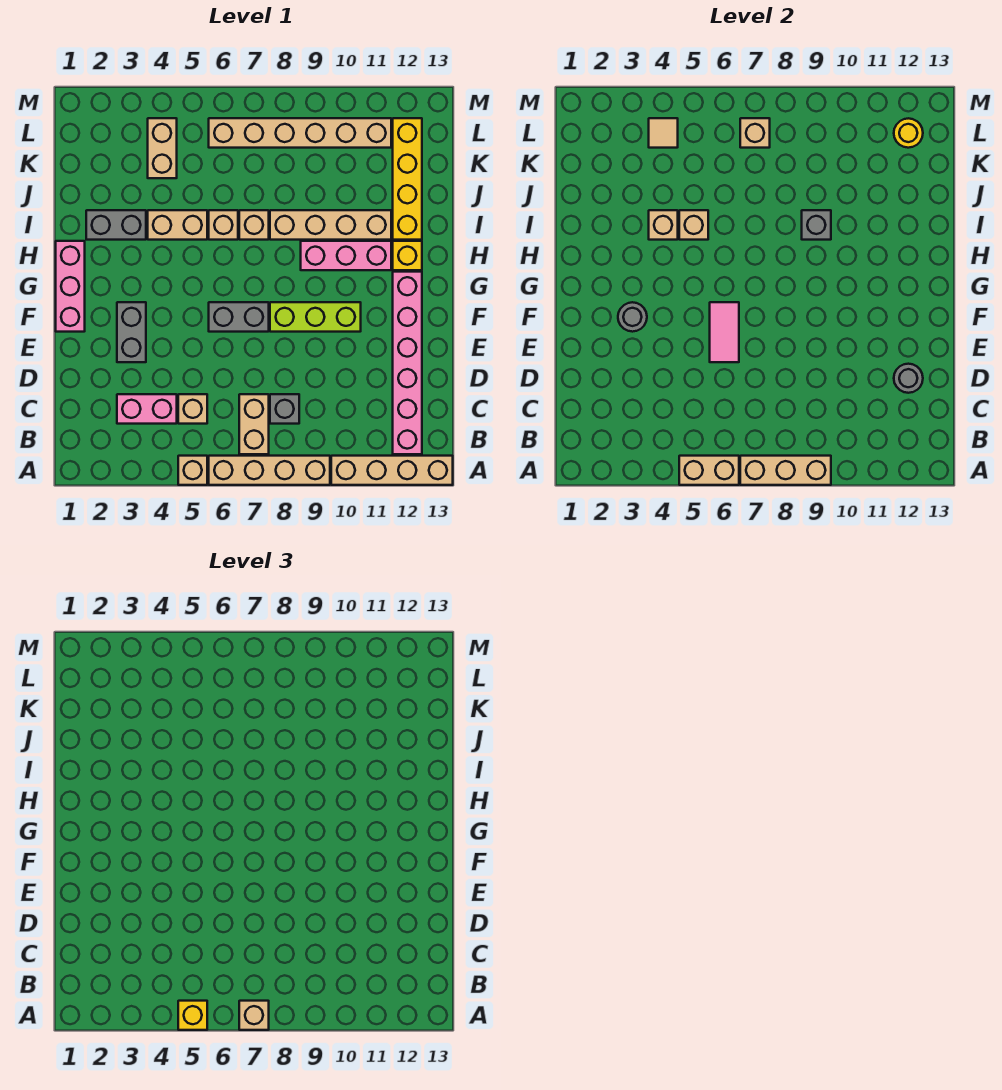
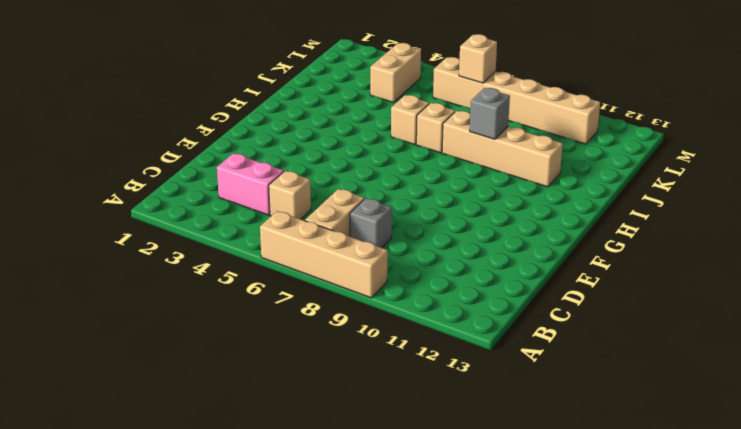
none -> tan 1x1 brick [178,456,207,485]
none -> tan 1x4 brick [331,456,453,485]
none -> pink 1x6 brick [393,272,422,454]
none -> grey 1x2 brick [117,302,146,362]

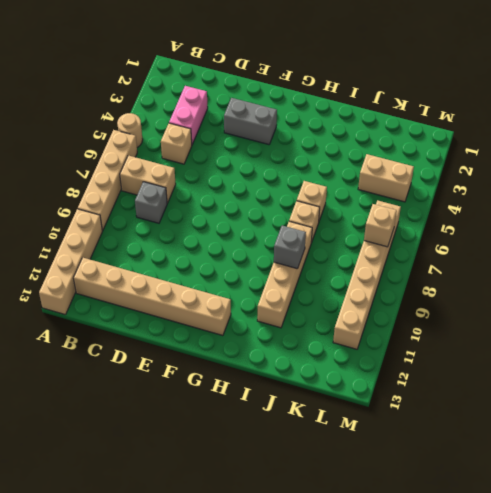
tan 1x1 round brick [117,113,143,148] -> tan 1x1 brick [178,456,207,485]
tan 1x6 brick [74,258,231,336] -> pink 1x6 brick [393,272,422,454]
none -> pink 1x3 brick [56,241,85,332]
none -> grey 1x2 brick [209,302,269,332]
none -> lime 1x3 brick [270,302,361,332]
none -> pink 1x3 brick [301,241,391,270]

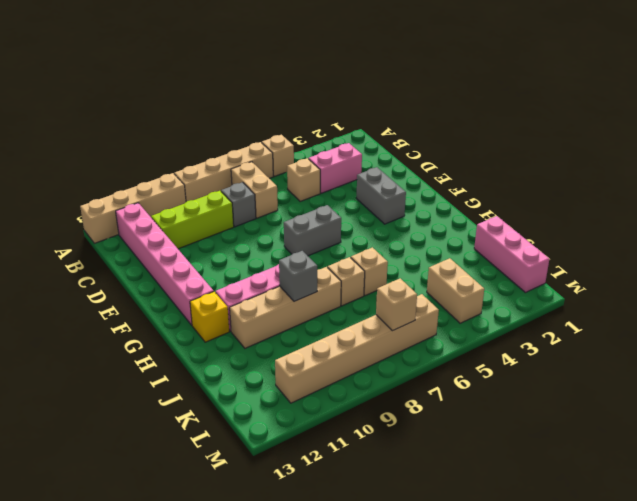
lime 1x3 brick [151,191,234,249] -> lime 1x3 brick moved to [270,302,361,332]
pink 1x3 brick [474,216,549,293] -> pink 1x3 brick moved to [56,241,85,332]
none -> grey 1x2 brick [86,210,146,240]
none -> tan 1x2 brick [148,210,207,240]
none -> yellow 1x4 brick [393,118,422,240]
none -> tan 1x2 brick [679,456,739,485]

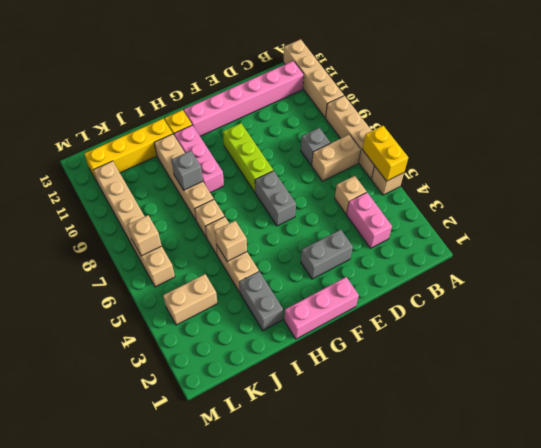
yellow 1x2 brick [362,126,408,181] -> tan 1x2 brick [679,456,739,485]
none -> tan 1x3 brick [740,456,831,485]
none -> grey 1x1 round brick [894,364,923,393]
none -> pink 1x2 tile [710,302,739,362]
none -> grey 1x1 round brick [618,302,647,332]

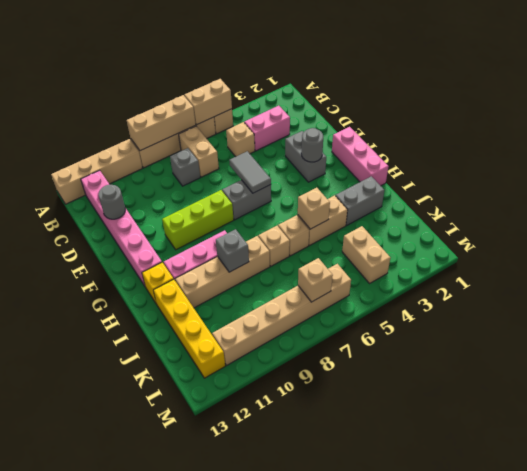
grey 1x2 tile [229,151,271,193] -> pink 1x2 tile [710,302,739,362]
none -> tan 1x1 brick [649,210,678,240]
none -> tan 1x1 tile [649,118,678,148]
none -> yellow 1x1 round brick [894,118,923,148]
none -> yellow 1x1 brick [178,1001,207,1030]

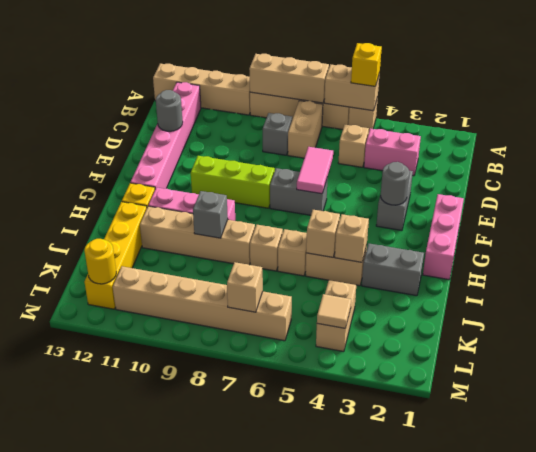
none -> tan 1x1 brick [239,1001,269,1030]

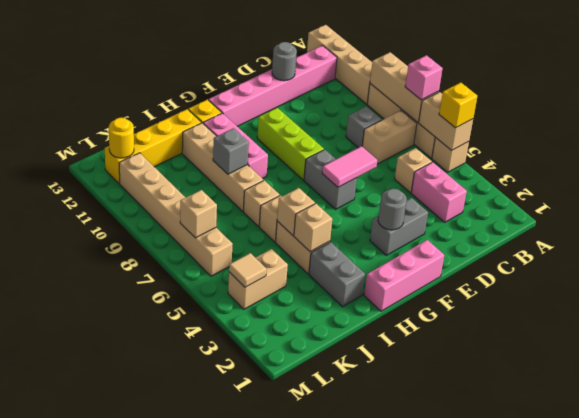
pink 1x1 brick [405,55,443,100] -> tan 1x1 brick [239,1001,269,1030]

